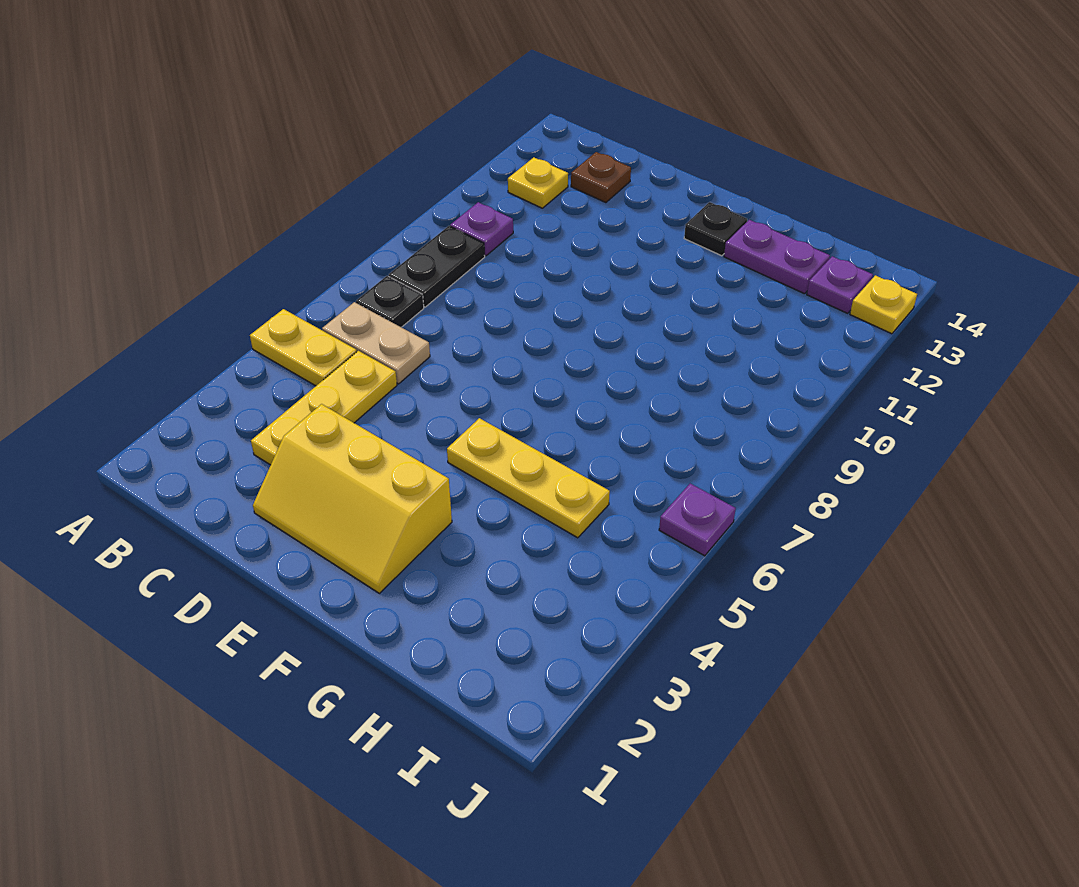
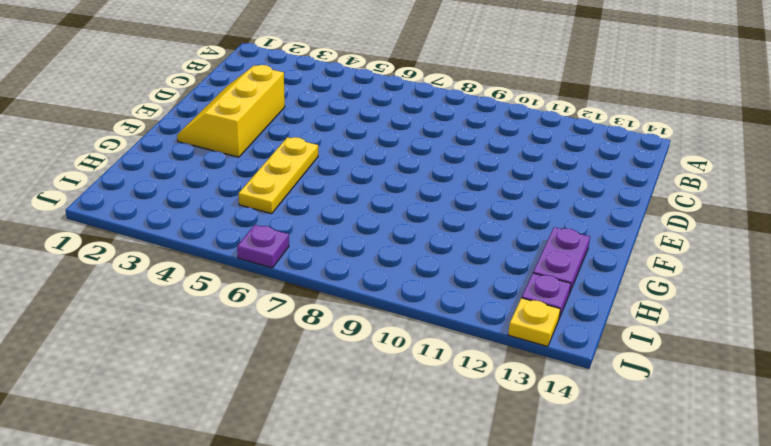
none -> yellow 1x2 plate [250,309,357,386]
none -> tan 1x2 plate [322,302,430,384]
none -> black 1x1 plate [356,276,424,327]

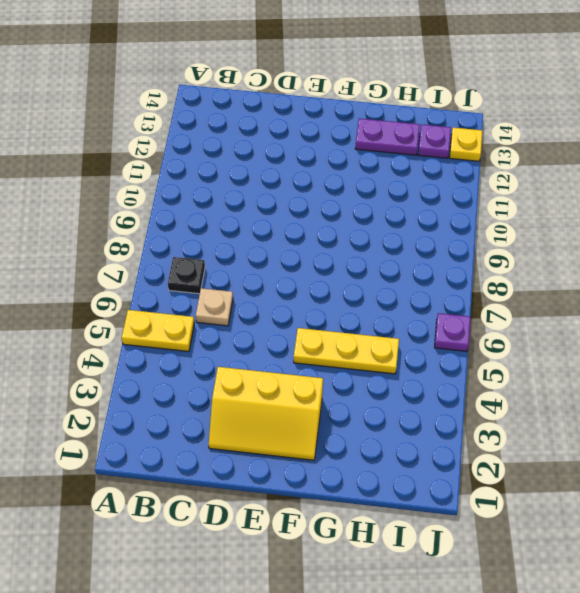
tan 1x1 plate [196,288,233,326] -> tan 1x2 plate [322,302,430,384]
none -> black 1x2 plate [389,226,485,307]
none -> purple 1x1 plate [450,202,513,256]
none -> yellow 1x1 plate [508,157,568,208]

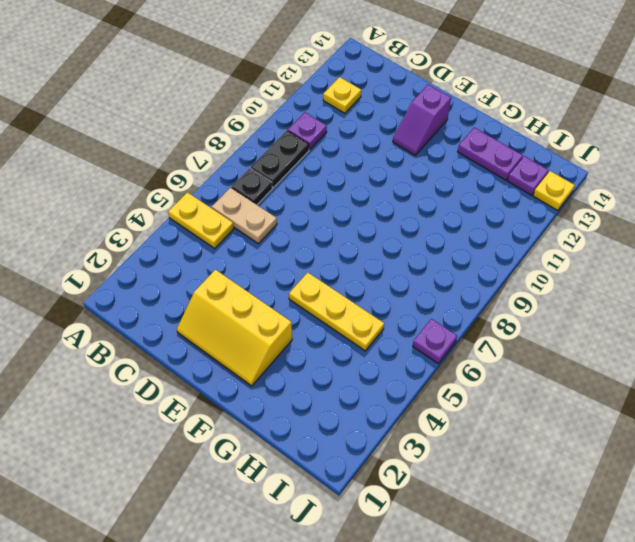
purple 1x2 slope [393,85,451,155] -> none
none -> yellow 1x3 plate [251,351,397,465]
none -> brown 1x1 plate [571,152,631,203]
none -> black 1x1 plate [684,202,747,256]

